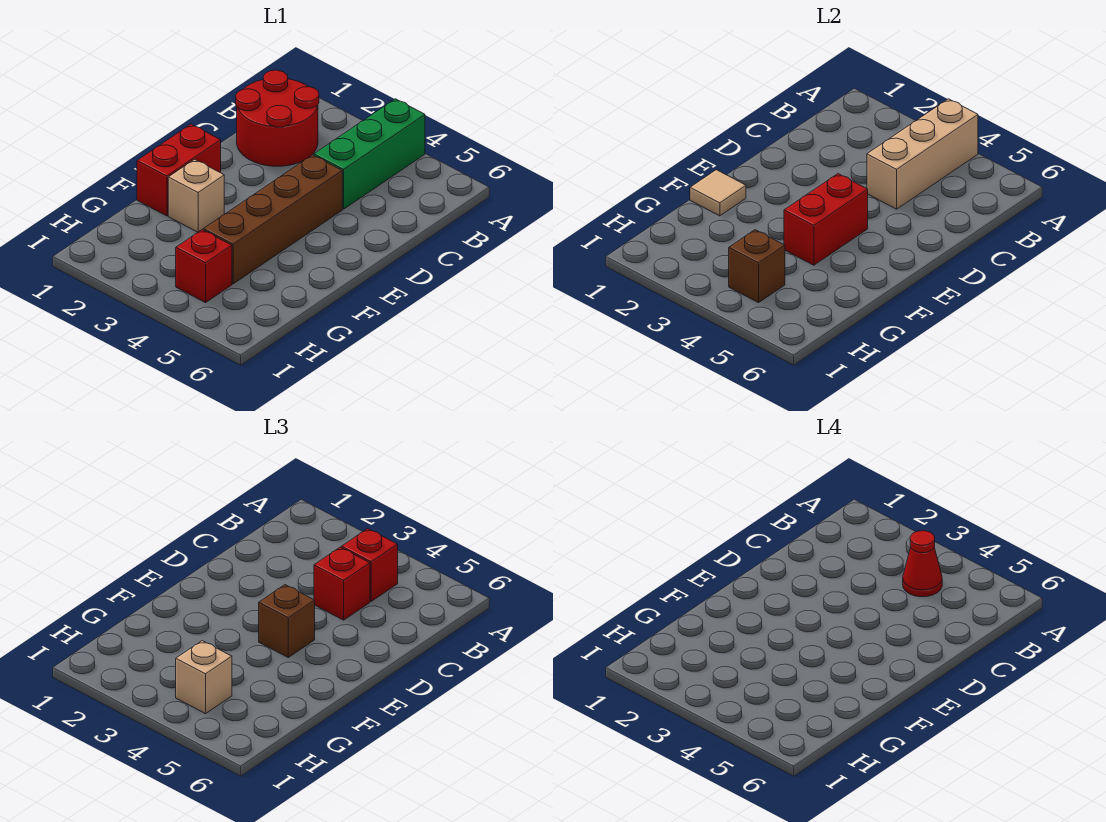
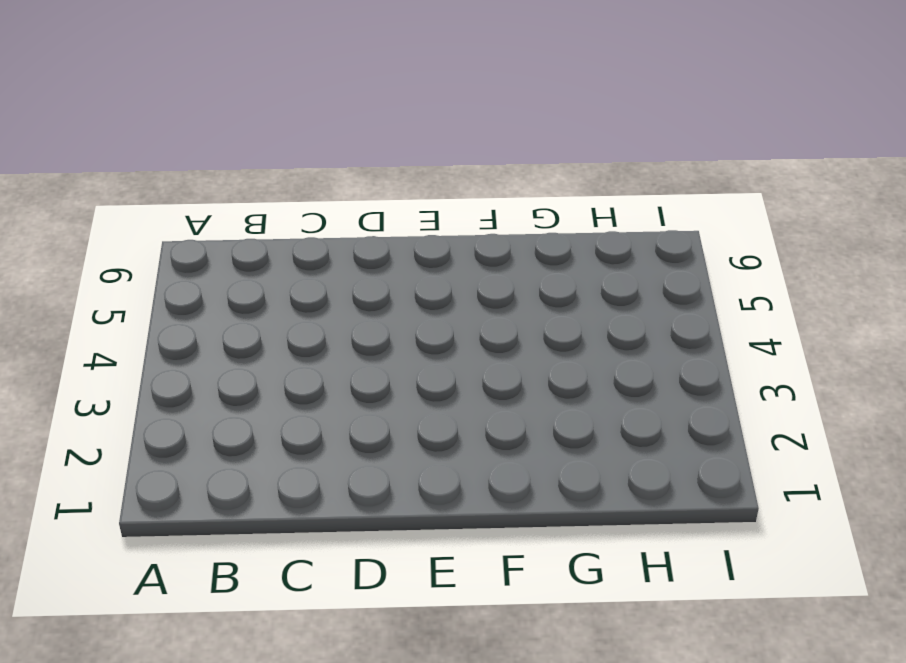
none -> green 1x3 brick [314,99,425,209]
none -> red 2x2 round brick [236,70,319,166]
none -> brown 1x4 brick [203,155,342,284]

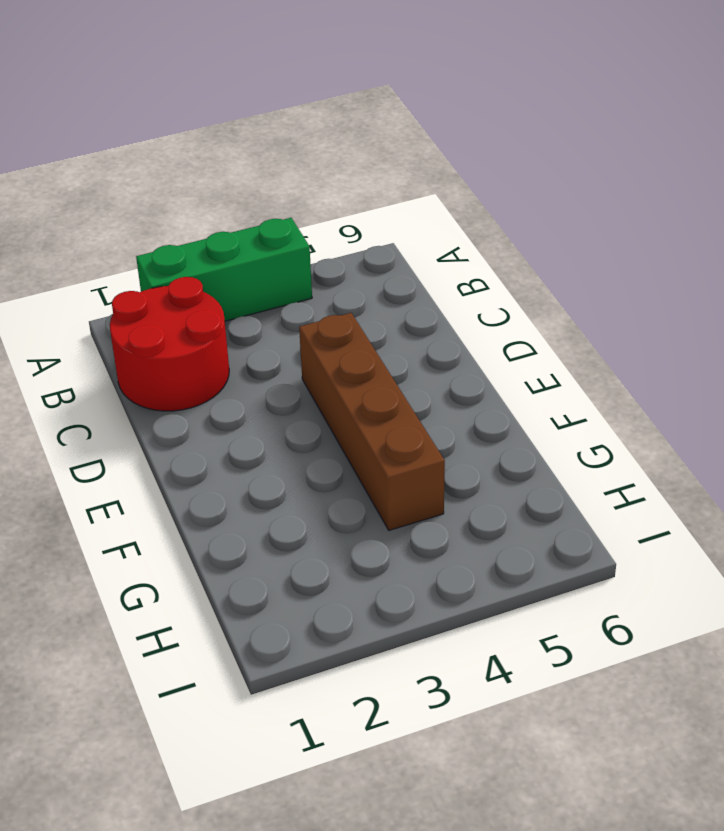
green 1x3 brick [136,218,312,321] -> green 1x3 brick turned to [314,99,425,209]
none -> red 1x2 brick [137,124,221,216]
none -> tan 1x1 brick [168,159,224,232]
none -> red 1x1 brick [176,230,232,303]

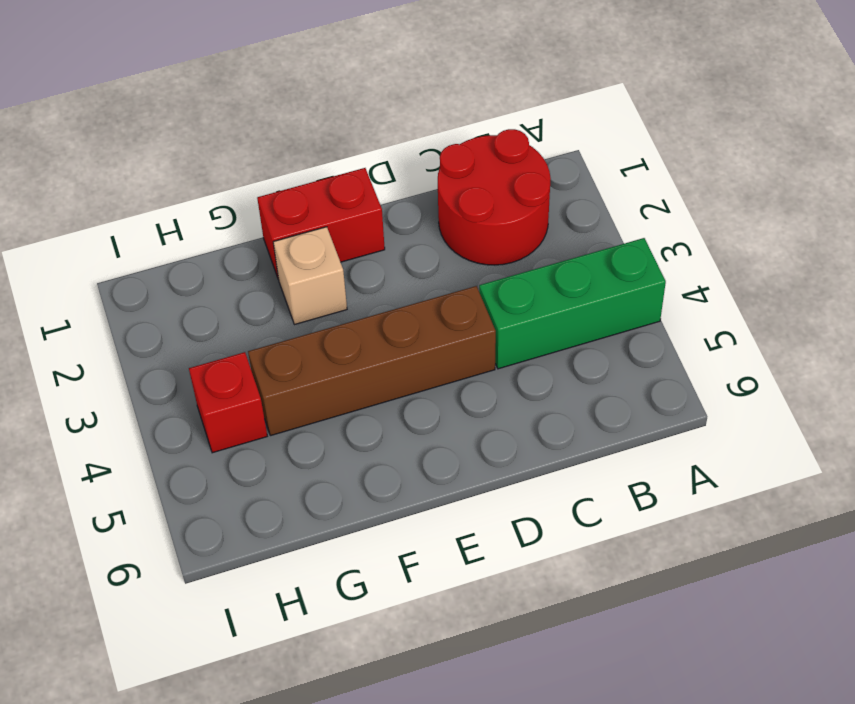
none -> tan 1x3 brick [867,99,978,209]
none -> red 1x2 brick [784,174,868,265]
none -> tan 1x1 tile [690,170,746,216]

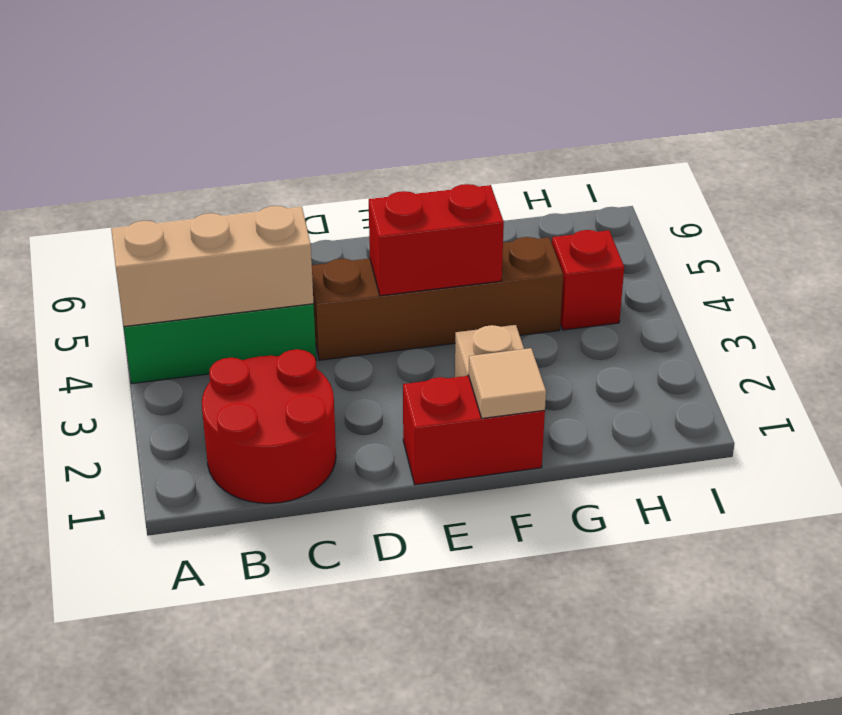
none -> brown 1x1 brick [729,230,785,303]
none -> red 1x1 brick [341,529,398,601]
none -> red 1x1 brick [314,547,370,620]

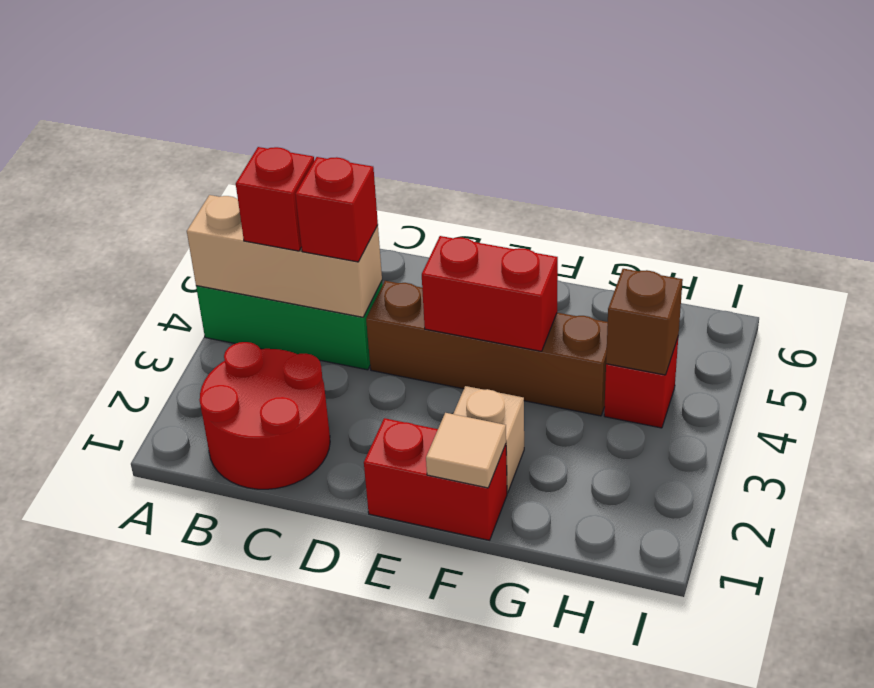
none -> brown 1x1 brick [259,585,315,657]
none -> tan 1x1 brick [176,641,232,714]
none -> red 1x1 cone [903,531,942,597]

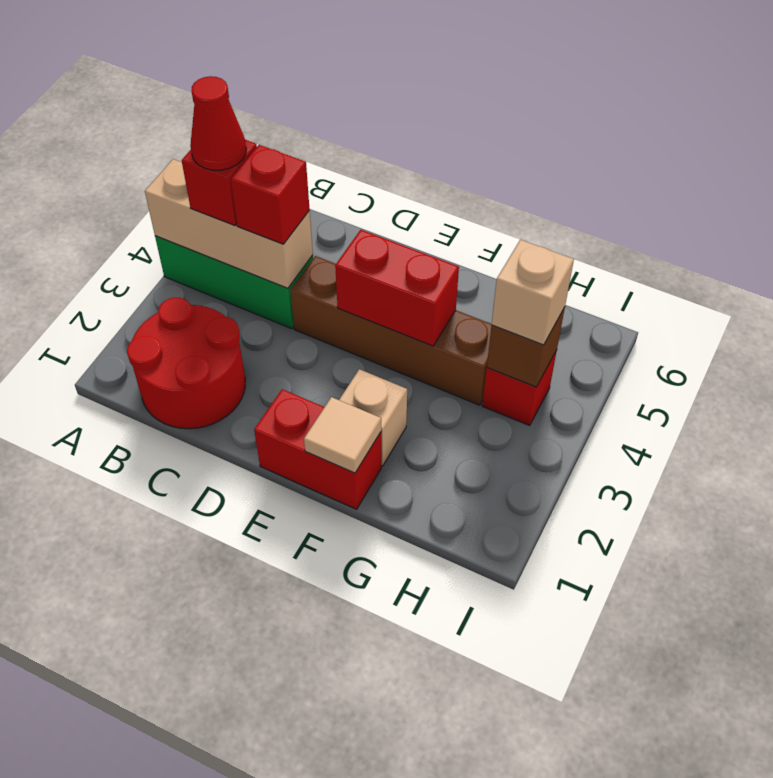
none -> brown 1x1 brick [259,585,315,657]

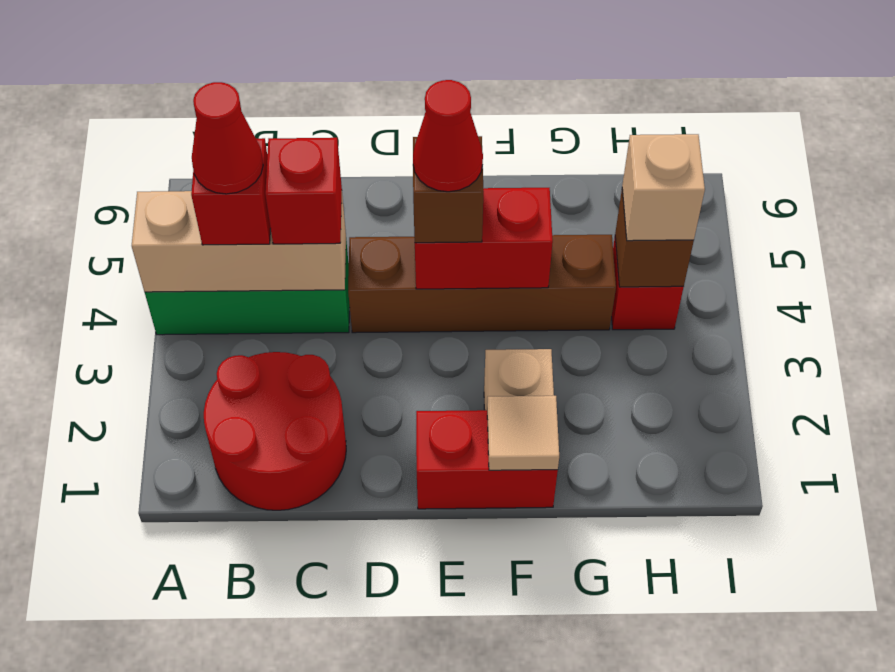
red 1x1 cone [413,80,483,192] -> none

